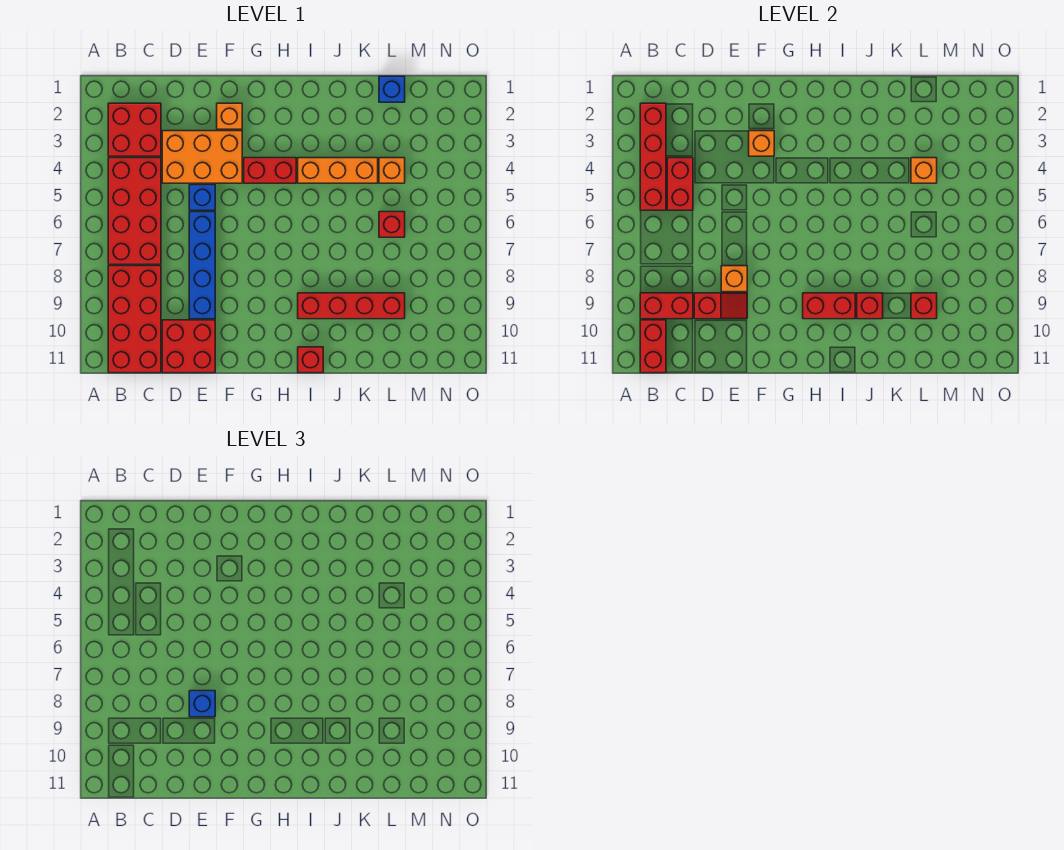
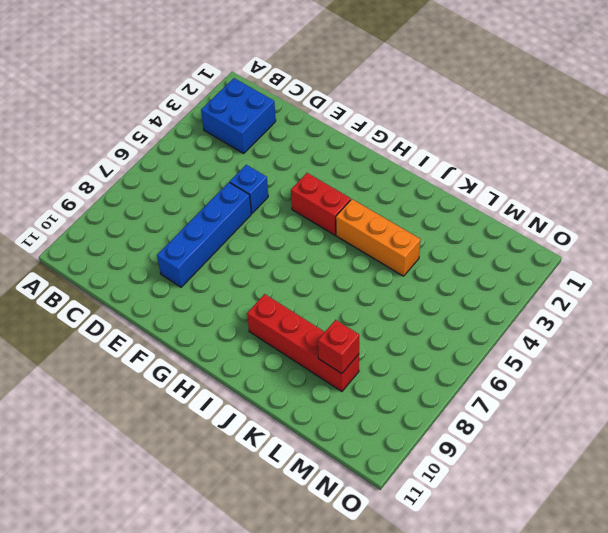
blue 2x2 brick [201,78,276,153] -> red 2x2 brick [108,103,161,156]
none -> red 2x4 brick [108,158,161,264]
none -> red 2x4 brick [108,266,161,373]
none -> orange 2x3 brick [162,131,242,183]

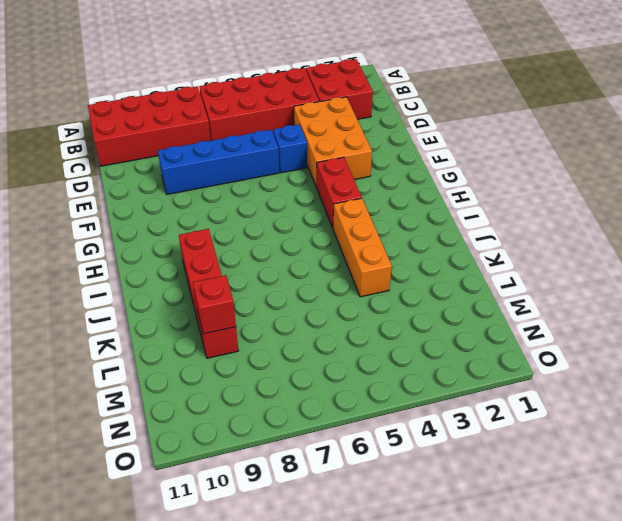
none -> red 2x2 brick [162,320,215,373]
none -> orange 1x1 brick [217,103,242,129]
none -> red 1x1 brick [298,347,323,373]

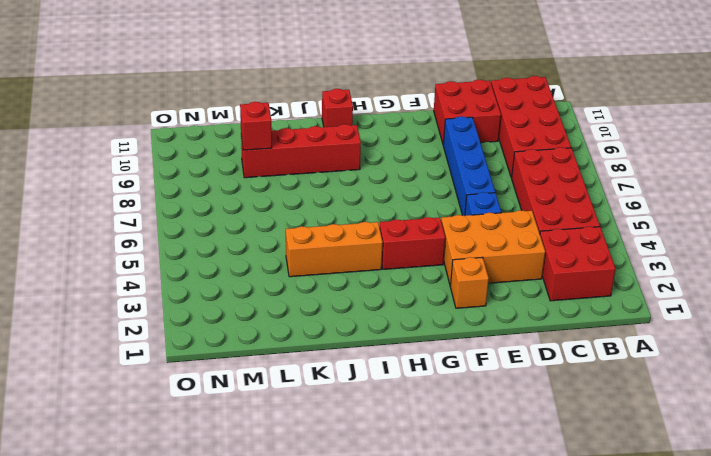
none -> blue 1x1 brick [379,76,405,102]
none -> orange 1x1 brick [379,158,405,183]
none -> red 1x1 brick [379,212,405,237]

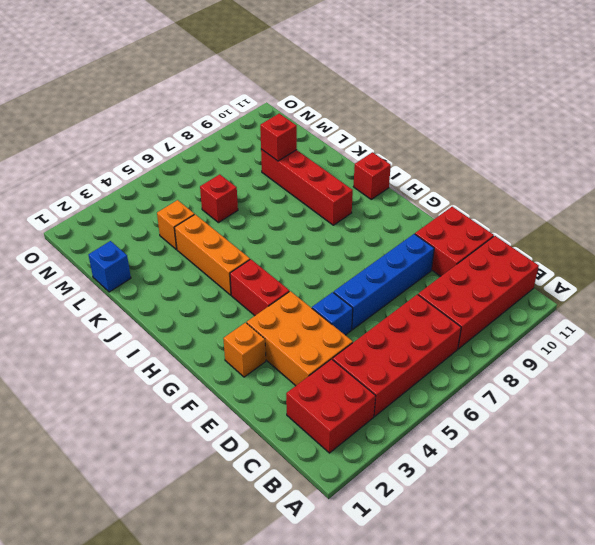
none -> red 1x4 brick [640,103,666,210]
none -> red 1x2 brick [640,293,693,319]
none -> red 1x2 brick [640,320,666,373]

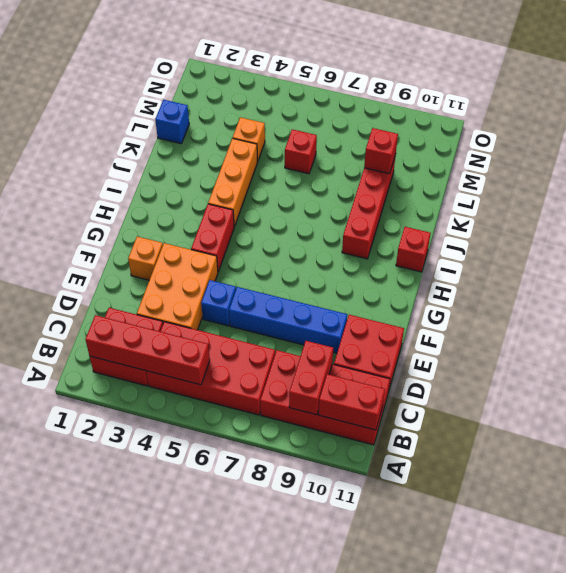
none -> red 1x2 brick [667,158,693,210]
none -> red 1x2 slope [694,293,747,319]
none -> orange 1x1 brick [721,266,747,292]

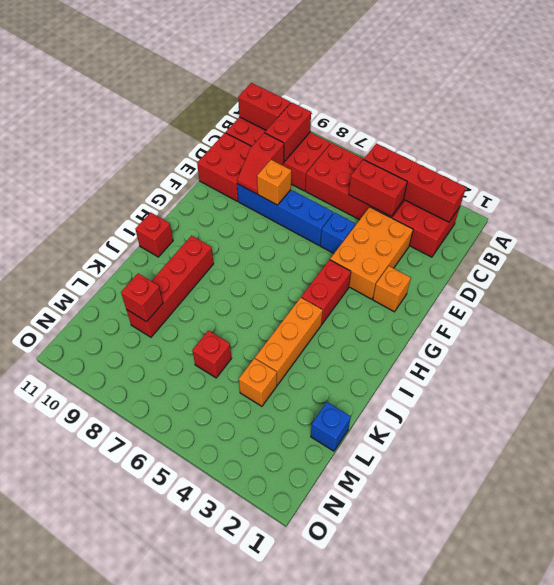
none -> orange 1x1 brick [749,131,774,156]
none -> red 1x2 brick [803,293,855,319]
none -> red 1x1 brick [857,293,883,319]

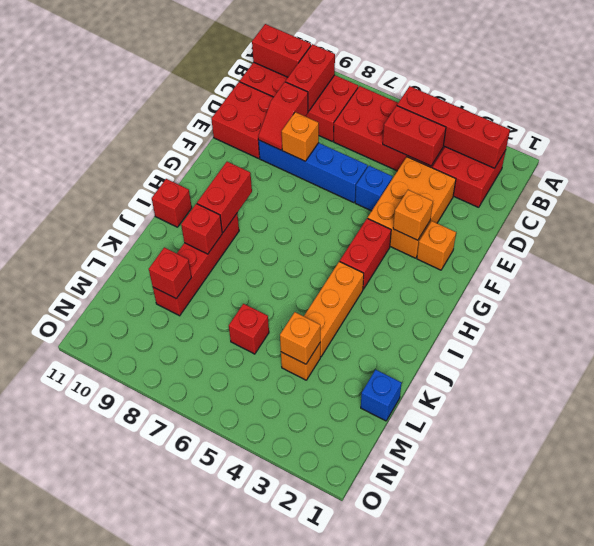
none -> blue 1x1 brick [189,691,215,717]

